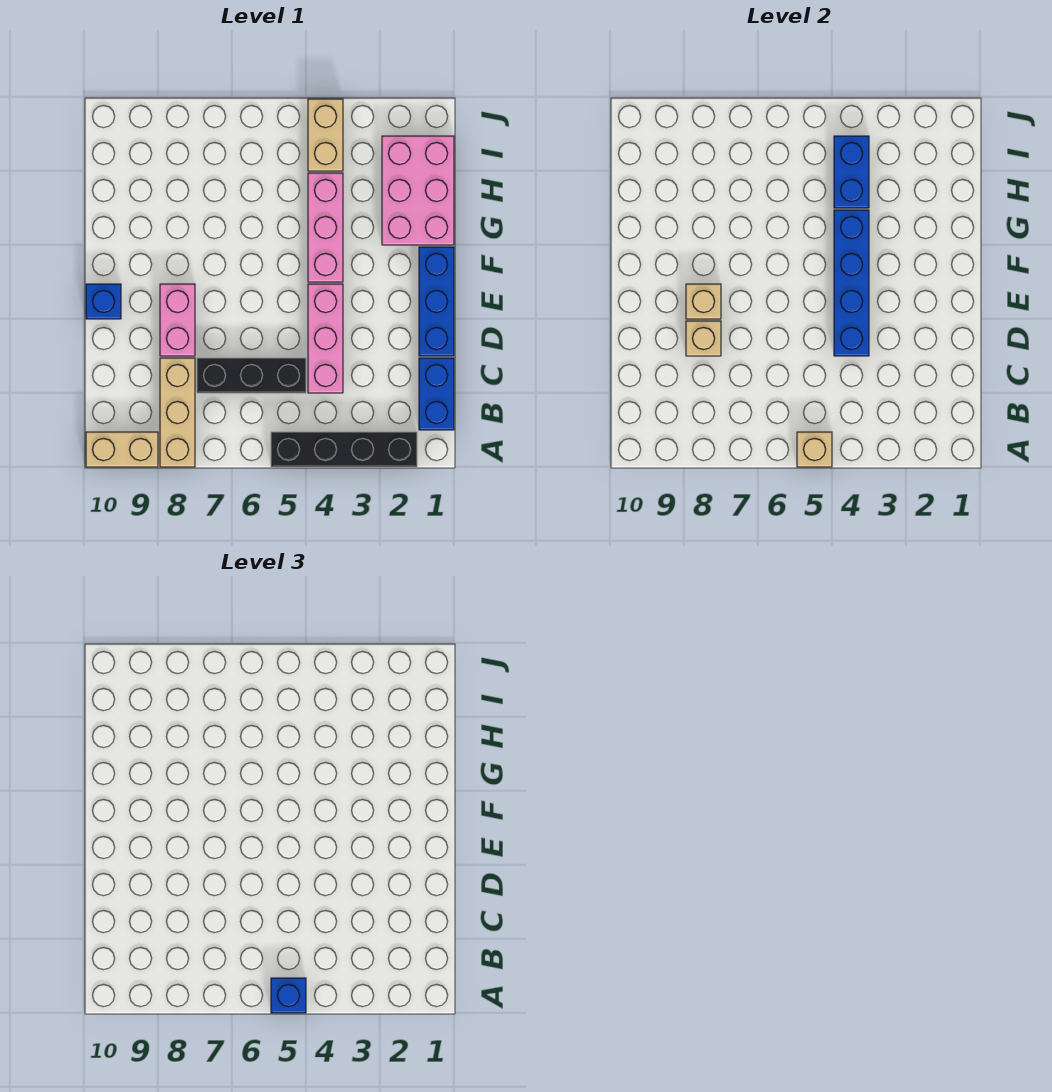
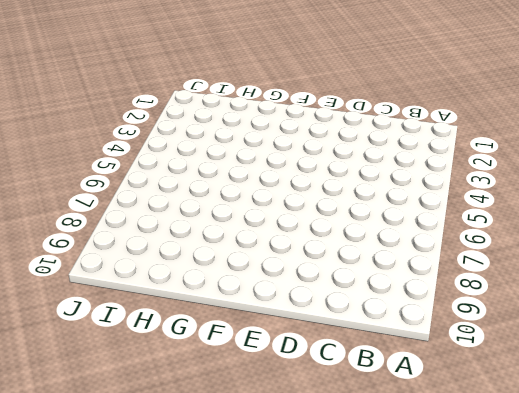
none -> black 1x4 brick [271,432,417,467]
none -> tan 1x3 brick [160,358,195,467]
none -> tan 1x2 brick [86,432,158,467]

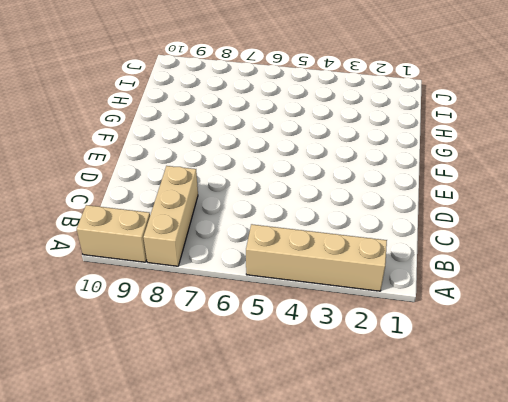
tan 1x4 brick [246,224,387,291] -> black 1x4 brick [271,432,417,467]
none -> blue 1x2 brick [419,358,454,430]
none -> pink 1x3 brick [308,284,343,393]
none -> black 1x3 brick [197,358,306,393]

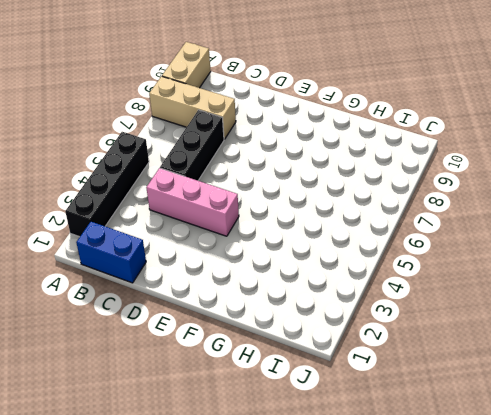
none -> blue 1x3 brick [419,247,454,356]
none -> pink 1x2 brick [160,284,195,356]
none -> blue 1x1 brick [86,284,121,319]

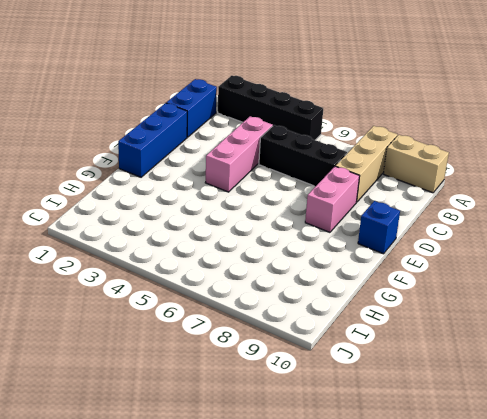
none -> pink 1x3 brick [308,173,343,282]
none -> pink 2x3 brick [382,136,454,245]
none -> tan 1x2 brick [308,99,343,171]

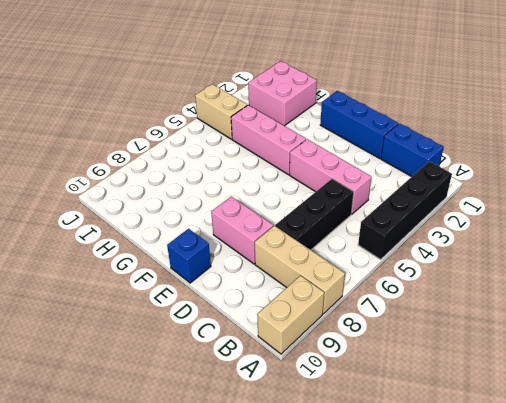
pink 2x2 brick [248,61,317,126] -> pink 2x3 brick [382,136,454,245]
none -> tan 1x1 brick [797,432,832,467]
none -> blue 1x4 brick [834,210,869,356]
none -> tan 1x1 brick [686,321,721,356]

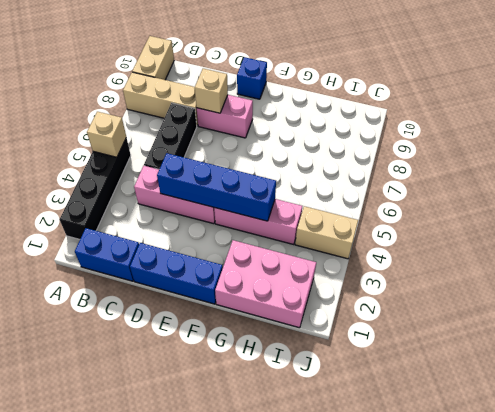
none -> tan 1x1 brick [686,284,721,319]
none -> blue 1x2 brick [834,136,869,208]
none -> blue 1x1 brick [271,978,306,1013]

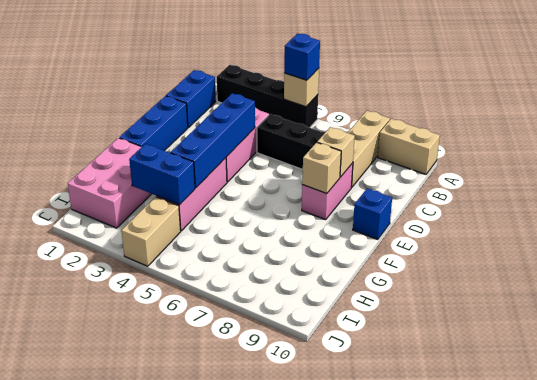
blue 1x2 brick [129,144,195,205] -> blue 1x2 brick turned to [834,136,869,208]

